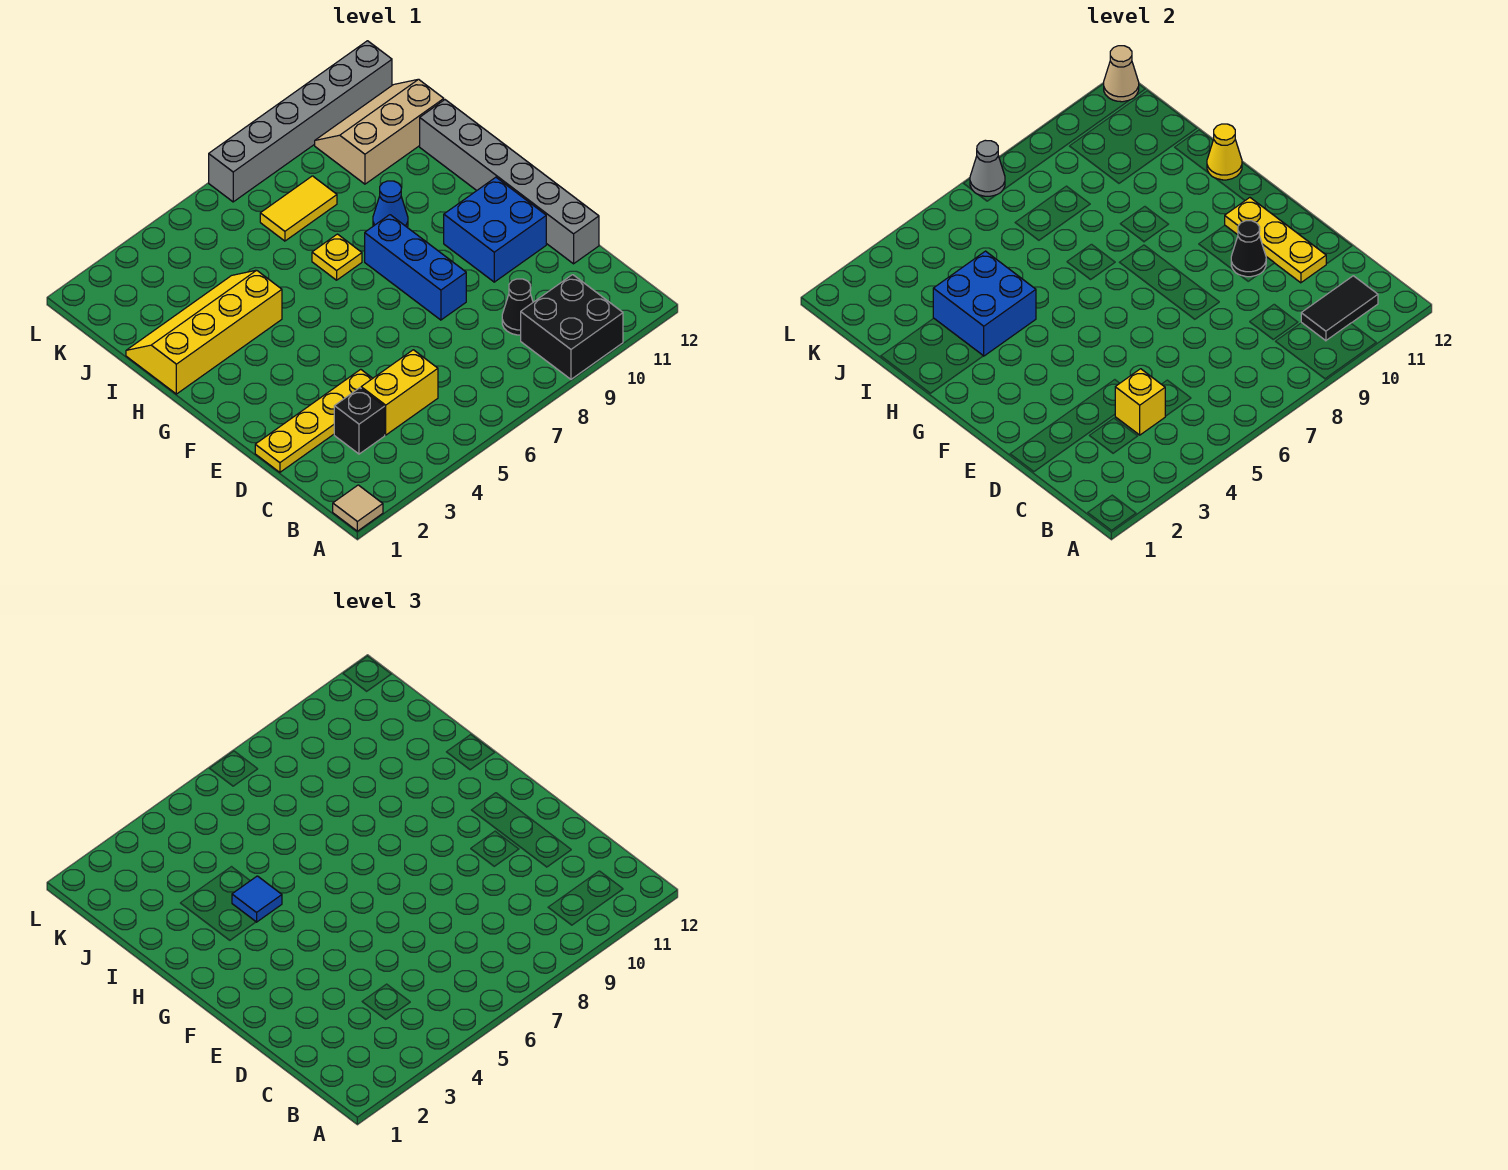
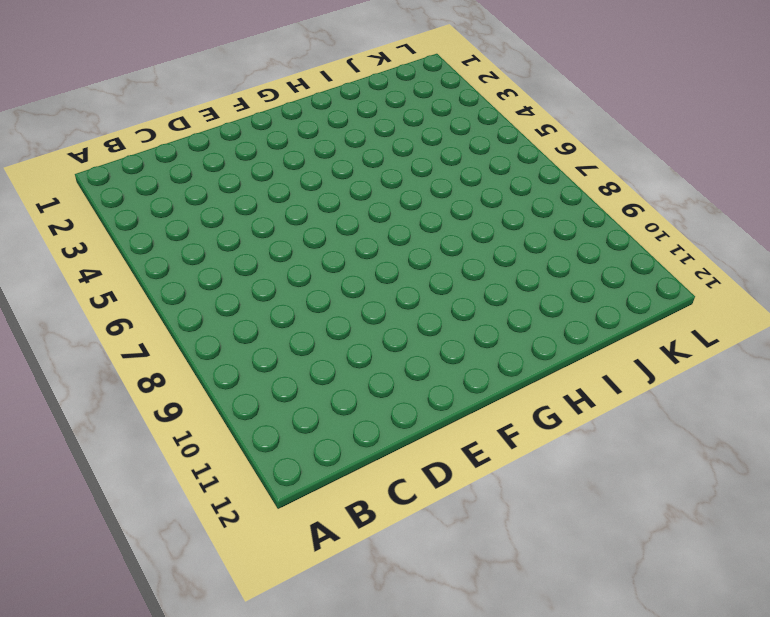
none -> tan 1x1 tile [333,485,383,531]
none -> black 2x2 brick [521,275,623,379]
none -> black 1x1 brick [334,388,385,454]

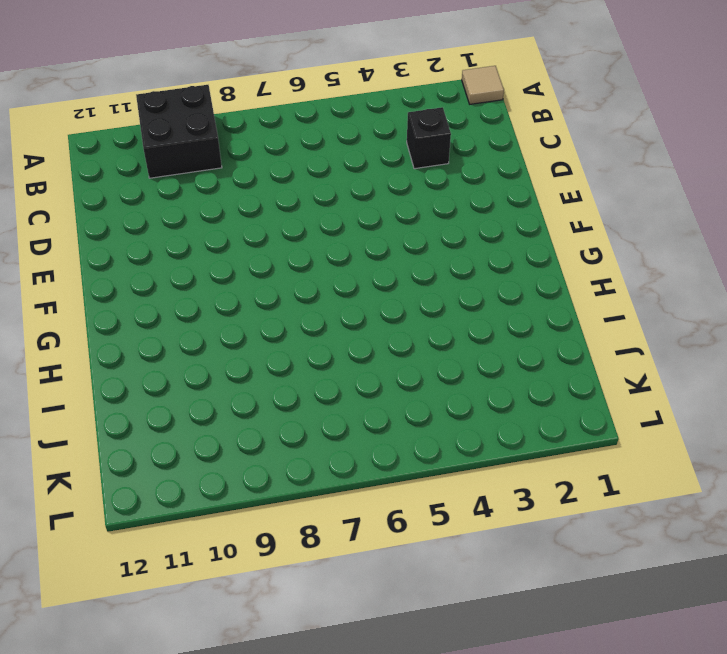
none -> yellow 1x2 brick [361,350,438,435]
none -> black 1x1 cone [502,279,533,335]
none -> yellow 1x4 plate [255,369,373,472]

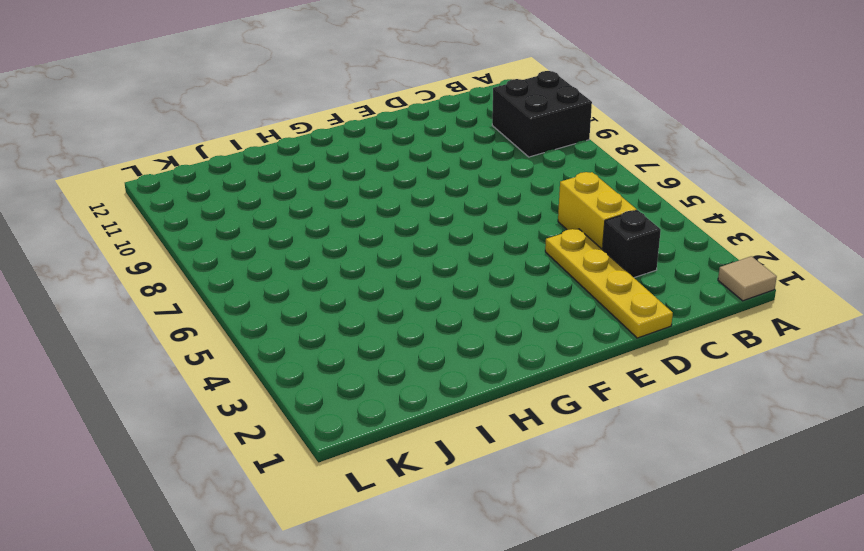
none -> black 1x1 cone [502,279,533,335]
none -> grey 1x6 brick [420,100,599,264]
none -> blue 1x3 brick [365,215,466,320]

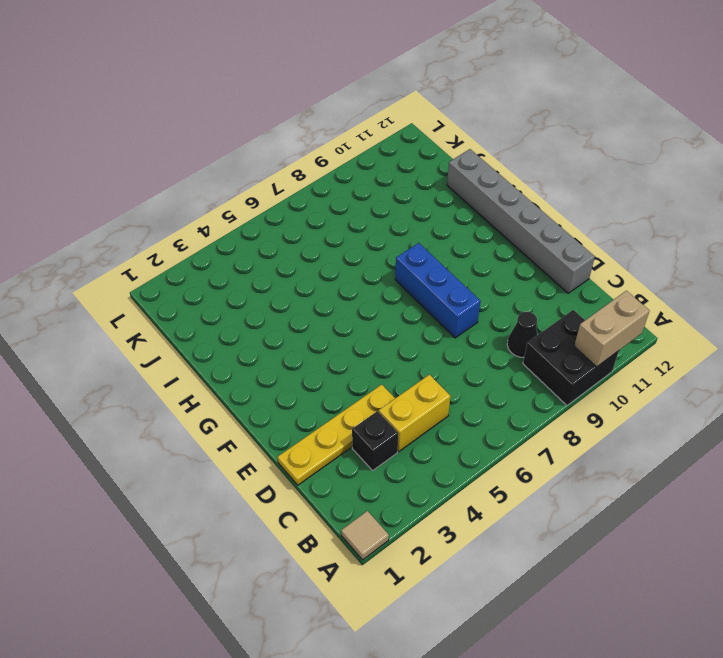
tan 1x2 brick [574,291,650,367] -> none
none -> blue 2x2 brick [444,177,546,282]
none -> yellow 2x4 slope [126,270,282,394]
none -> yellow 1x1 plate [312,234,362,280]

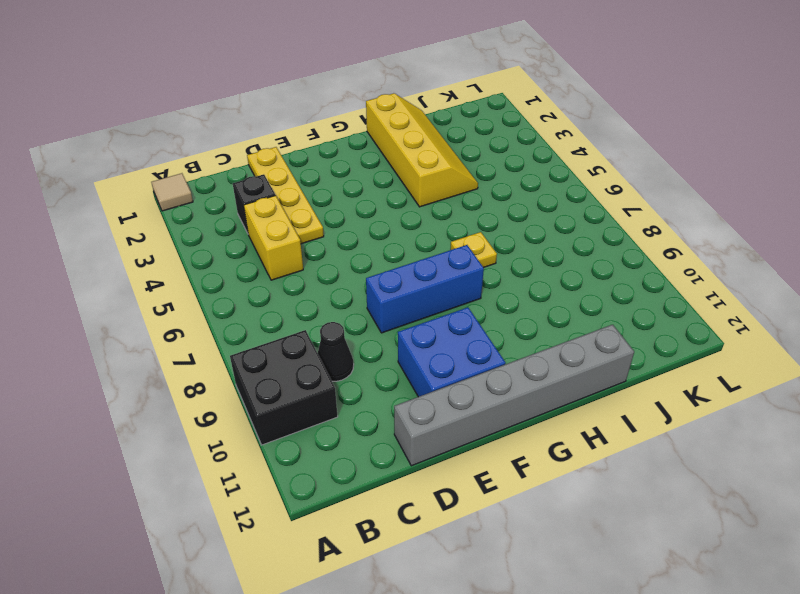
none -> blue 1x1 cone [373,181,408,227]
none -> yellow 1x2 tile [260,176,337,241]
none -> tan 2x3 slope [315,79,444,184]

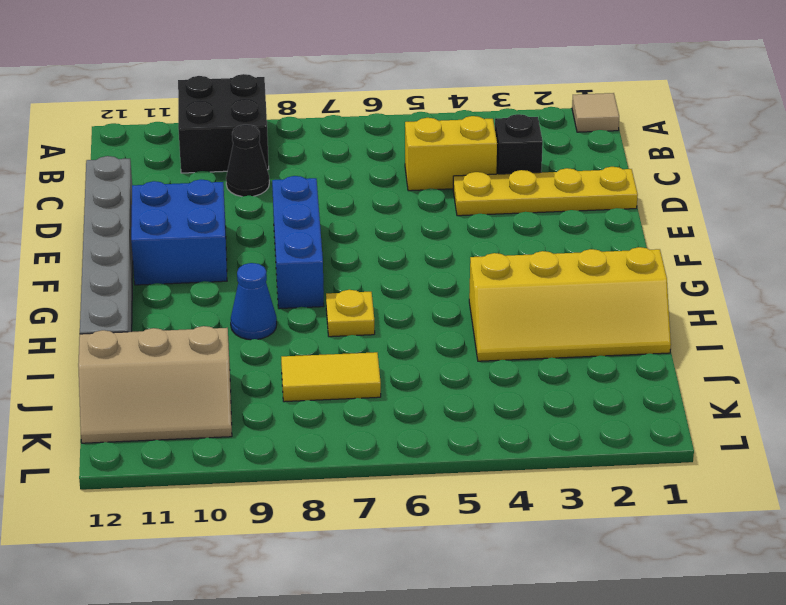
none -> grey 1x6 brick [209,41,392,202]
none -> black 1x2 tile [1301,276,1378,341]
none -> yellow 1x1 brick [1115,369,1165,435]

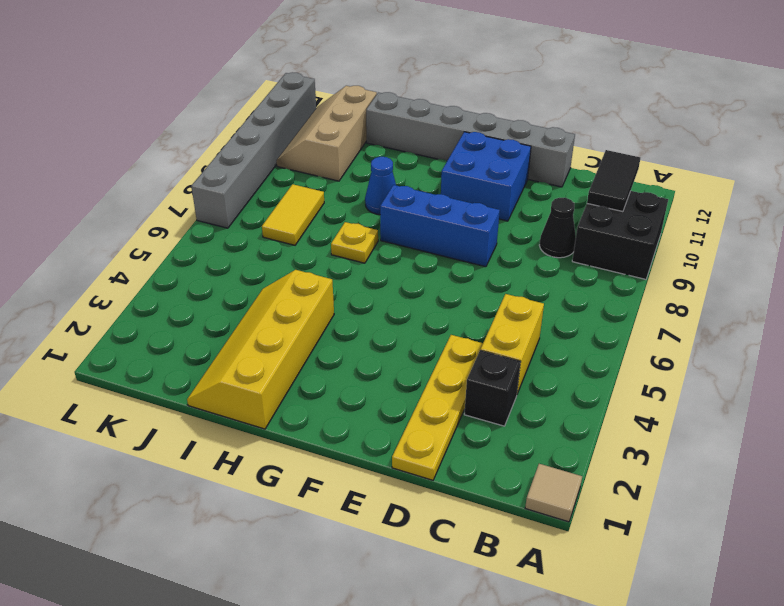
none -> yellow 1x1 brick [1115,369,1165,435]
none -> yellow 1x3 plate [1225,198,1326,283]
none -> black 1x1 cone [1231,221,1266,277]

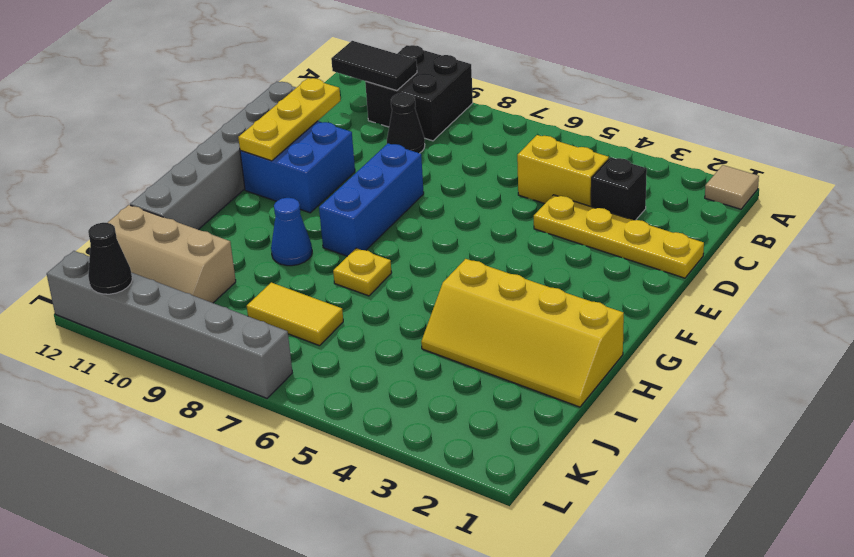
black 1x1 cone [88,223,132,294] -> black 1x1 cone moved to [1231,221,1266,277]
none -> yellow 1x1 brick [1115,369,1165,435]
none -> blue 2x2 brick [933,251,1036,356]
none -> yellow 1x1 cone [1207,124,1242,180]

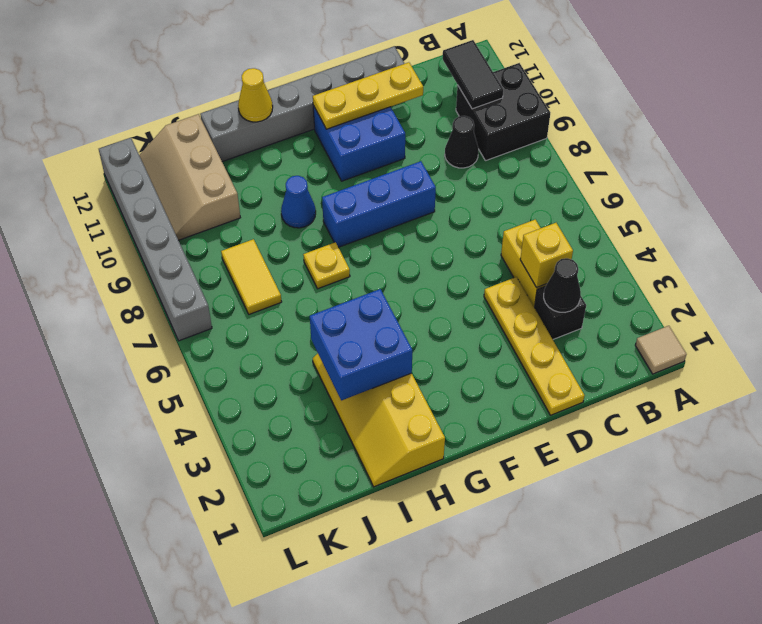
black 1x1 cone [544,258,581,312] -> black 1x1 cone moved to [1231,221,1266,277]
none -> grey 1x1 cone [970,140,1005,196]
none -> tan 1x1 cone [1104,46,1139,102]
none -> blue 1x1 tile [232,876,282,922]

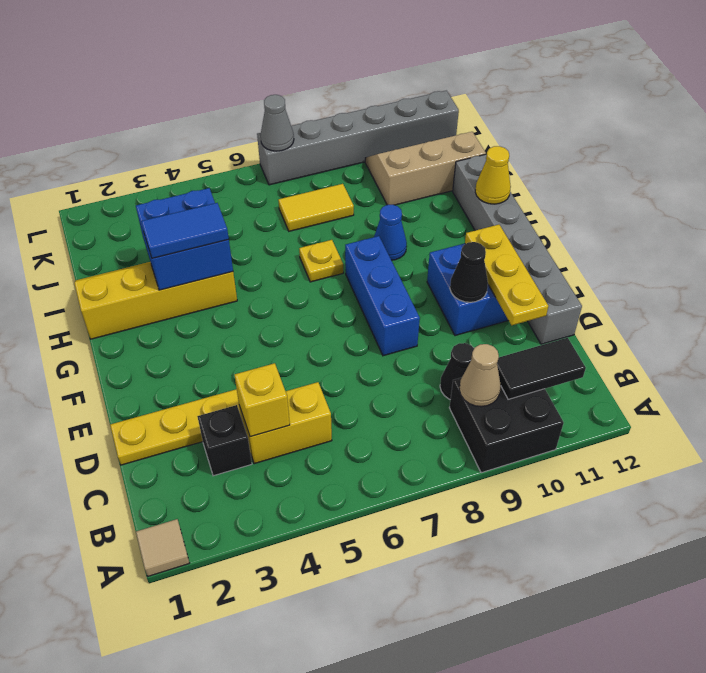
tan 1x1 cone [459,344,501,407] -> tan 1x1 cone moved to [1104,46,1139,102]
blue 1x2 tile [141,203,229,258] -> blue 1x1 tile [232,876,282,922]

